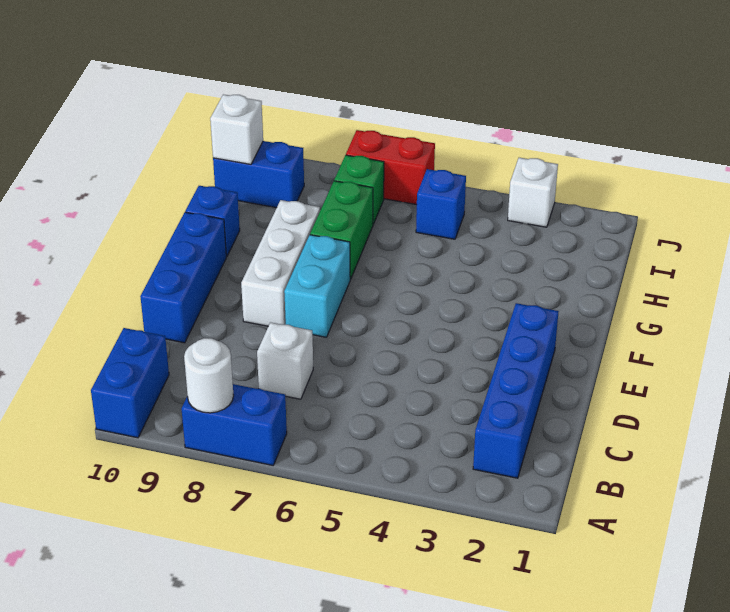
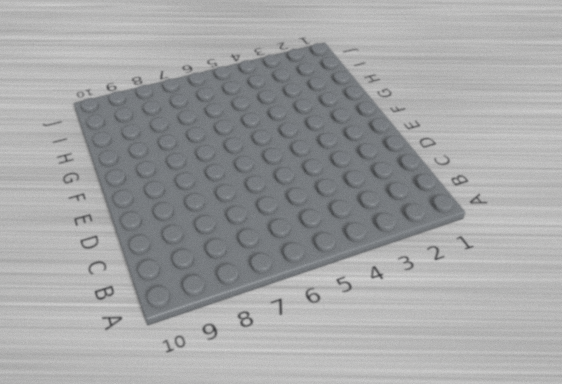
none -> blue 1x2 brick [181,384,287,465]
none -> blue 1x2 brick [91,328,169,438]
none -> blue 1x4 brick [473,303,559,478]

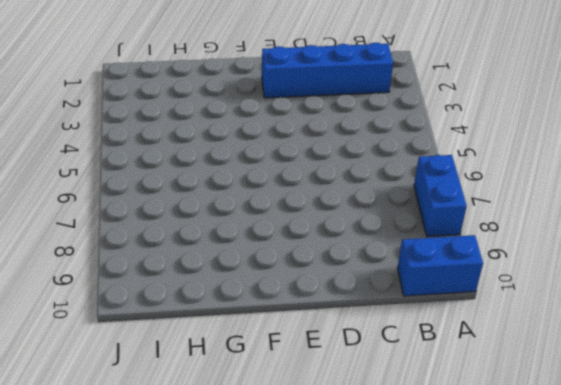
none -> white 1x1 brick [257,322,313,399]
none -> blue 1x3 brick [140,212,226,343]
none -> cyan 1x2 brick [284,235,350,337]

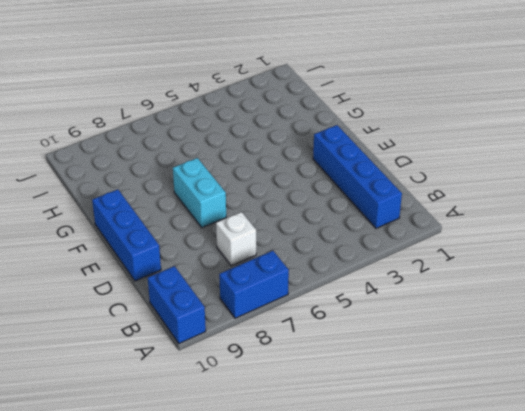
none -> white 1x3 brick [241,200,320,326]
none -> green 1x2 brick [310,181,373,279]
none -> blue 1x1 brick [185,186,240,257]

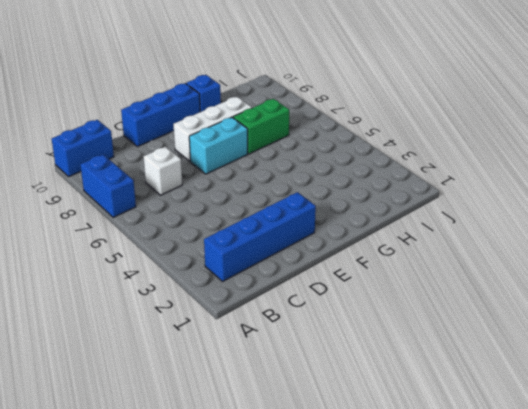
none -> blue 1x1 brick [416,169,466,239]
none -> green 1x1 brick [334,155,384,224]
none -> blue 1x2 brick [213,141,304,208]

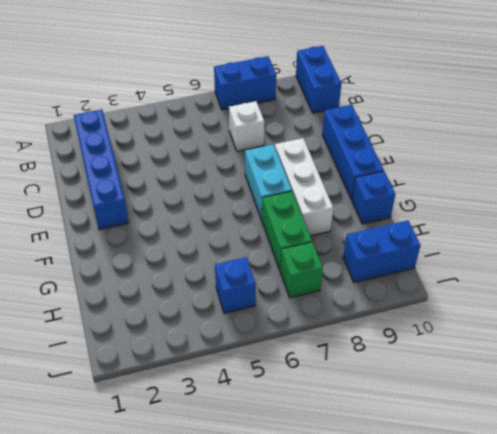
none -> white 1x1 brick [508,158,558,227]
none -> red 1x2 brick [346,130,435,205]
none -> white 1x1 round brick [184,338,234,413]

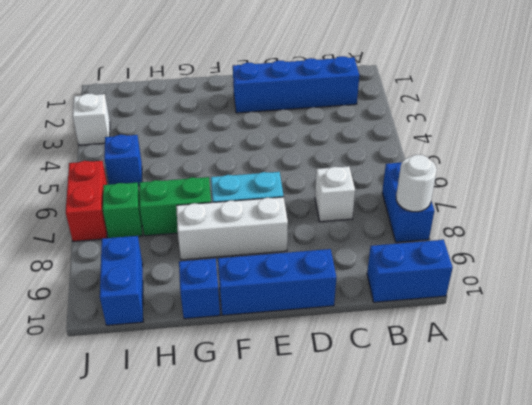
none -> white 1x1 brick [210,94,263,164]

